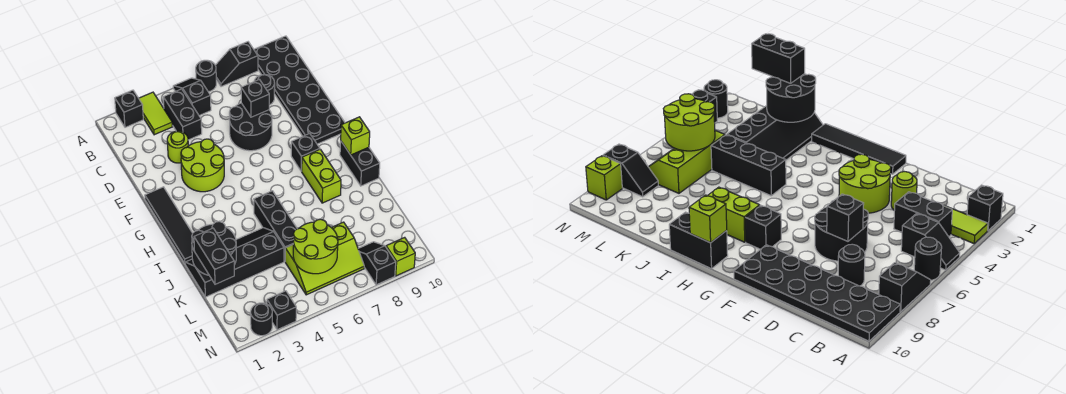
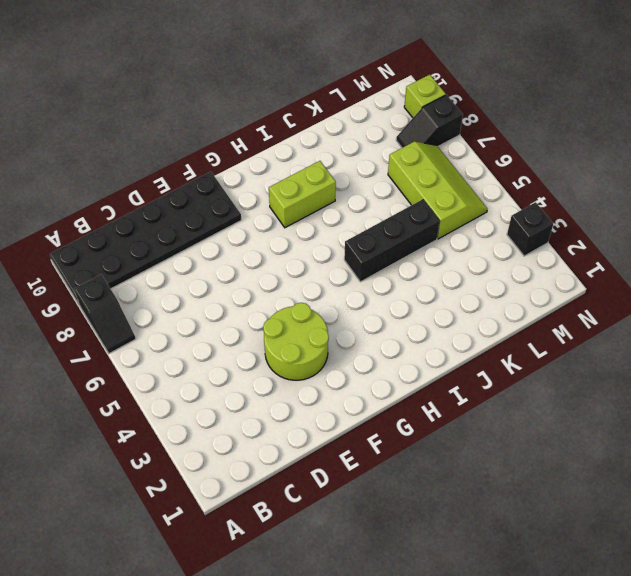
none -> black 1x1 brick [115,90,143,127]
none -> lime 1x2 tile [139,92,172,135]
none -> black 1x2 slope [173,78,211,115]

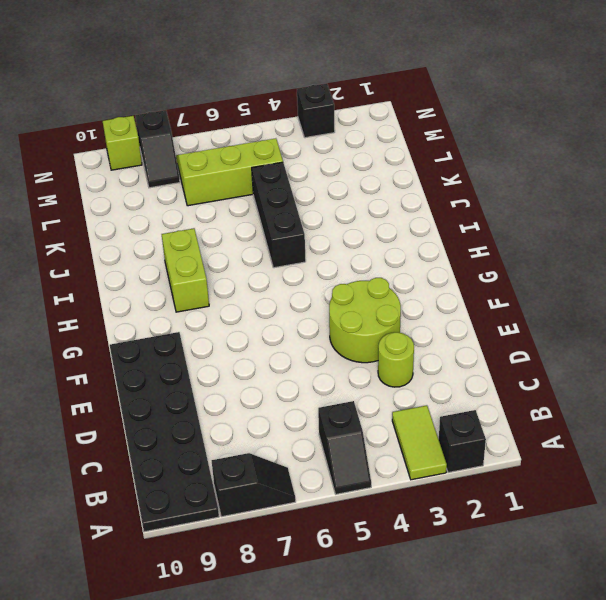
none -> black 1x1 round brick [196,60,216,92]
none -> black 1x2 brick [163,89,202,140]
none -> black 1x1 round brick [254,75,275,105]

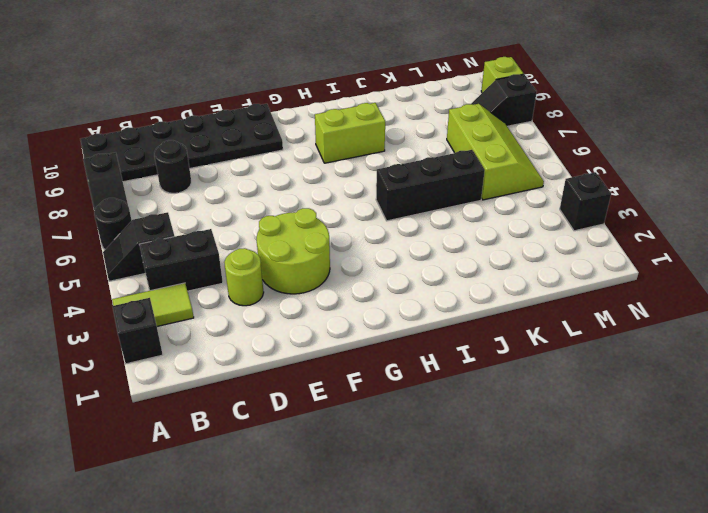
none -> black 2x2 round brick [229,103,272,151]
none -> black 1x4 tile [145,187,193,263]
none -> black 1x1 brick [291,134,320,171]

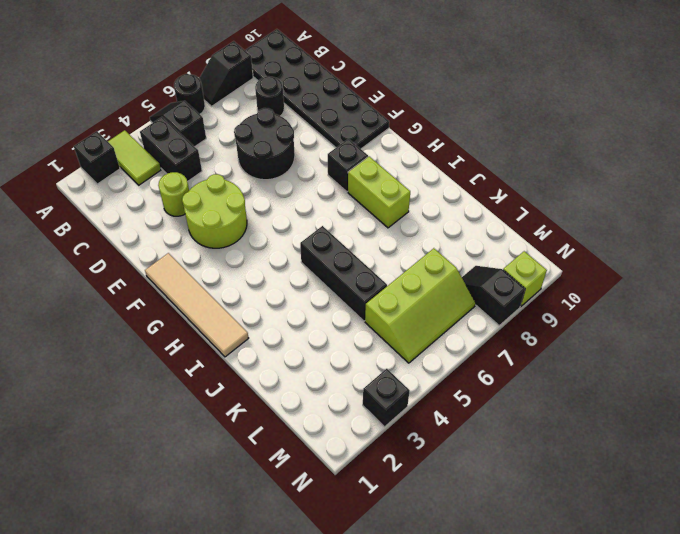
tan 1x4 tile [145,253,249,357] -> black 1x4 tile [145,187,193,263]
none -> black 1x2 brick [340,142,380,186]
none -> black 2x4 slope [185,228,284,297]
none -> black 1x1 round brick [251,303,272,336]

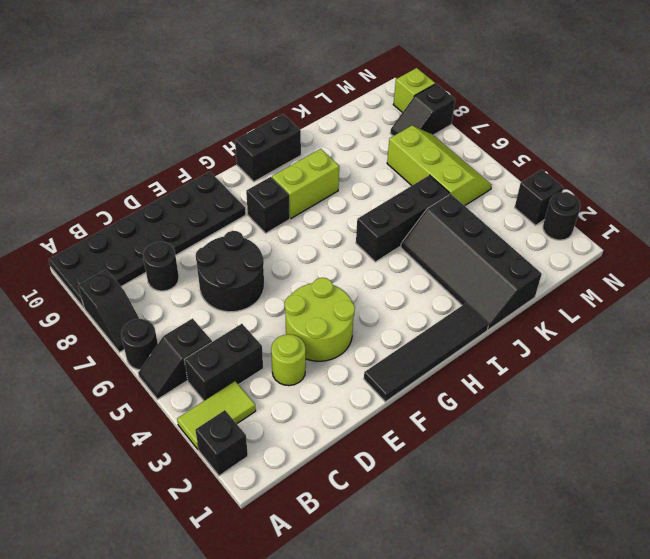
none -> black 1x1 brick [241,80,269,117]
none -> lime 1x1 brick [341,117,370,155]
none -> black 2x2 round brick [192,222,236,275]

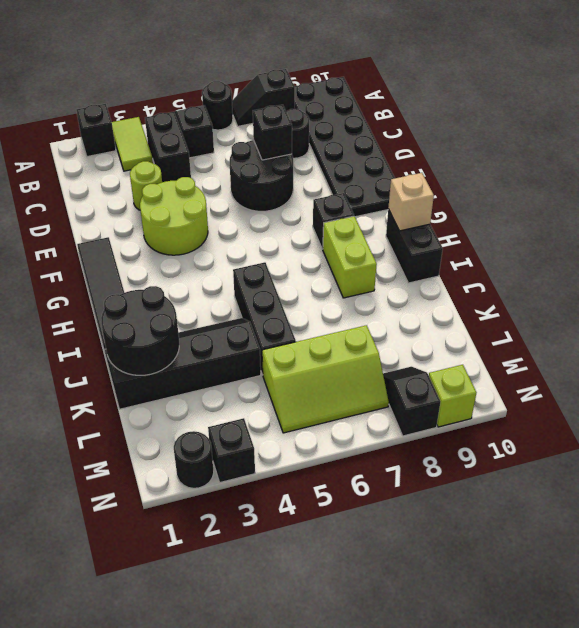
tan 1x1 brick [388,173,434,231] -> lime 1x1 brick [341,117,370,155]
none -> lime 2x2 round brick [293,219,338,274]
none -> black 1x2 brick [194,228,234,284]

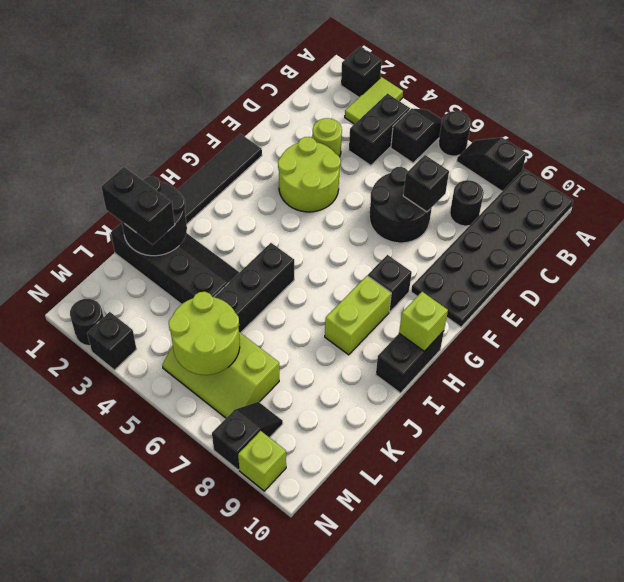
black 1x2 brick [101,167,175,245] -> black 1x2 brick turned to [194,228,234,284]

